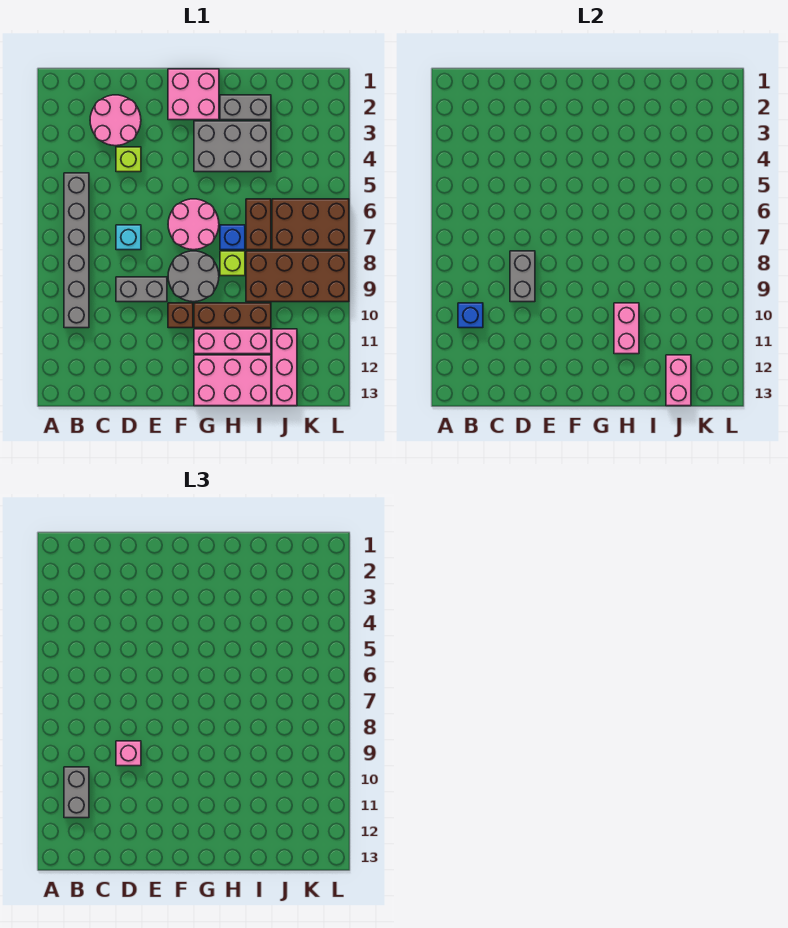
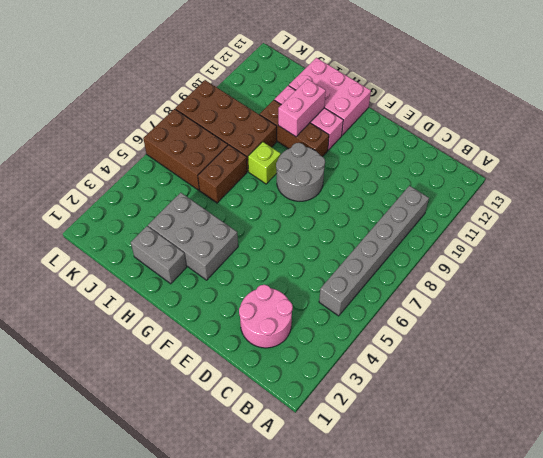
none -> lime 1x1 brick [116,147,141,172]
none -> cyan 1x1 brick [116,225,141,250]
none -> grey 1x2 brick [116,277,167,302]

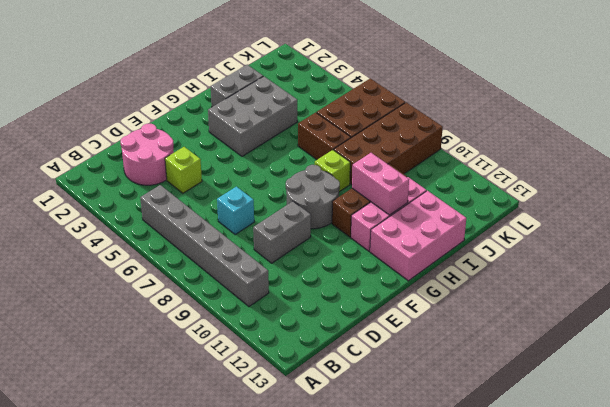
none -> pink 2x2 brick [168,69,219,120]
none -> pink 2x2 round brick [168,199,219,250]
none -> brown 1x1 brick [168,303,193,328]

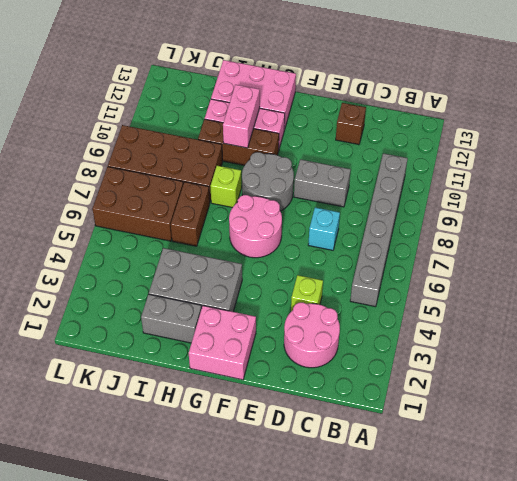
brown 1x1 brick [336,103,366,145] -> brown 1x1 brick moved to [168,303,193,328]
none -> blue 1x1 brick [220,225,245,250]
none -> pink 1x3 brick [272,329,297,406]
none -> blue 1x1 brick [458,303,483,328]

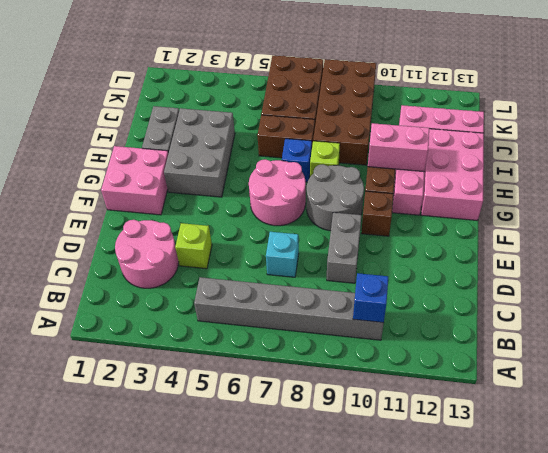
none -> grey 1x2 brick [510,251,535,302]
none -> pink 1x2 brick [666,355,691,406]
none -> grey 1x2 brick [64,767,89,818]

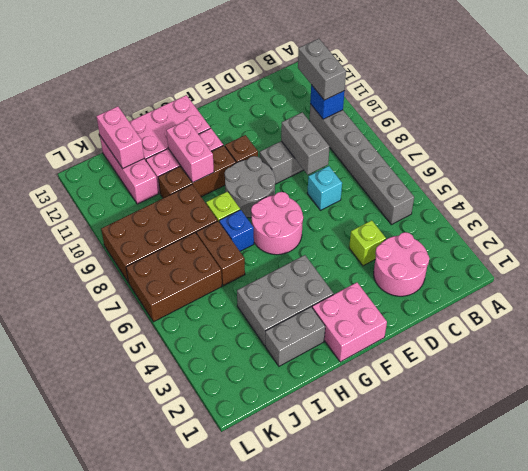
none -> pink 1x1 brick [116,741,141,766]

